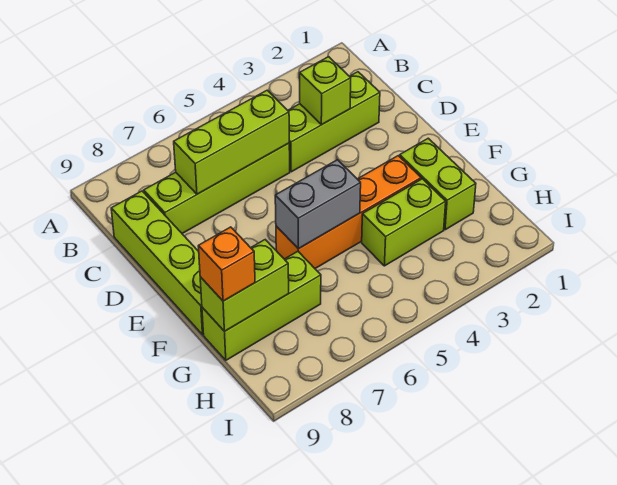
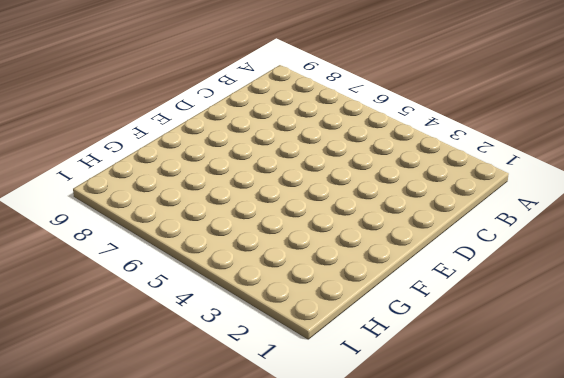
none -> lime 1x3 brick [288,72,380,172]
none -> lime 1x4 brick [144,143,290,234]
none -> lime 1x4 brick [111,191,203,335]

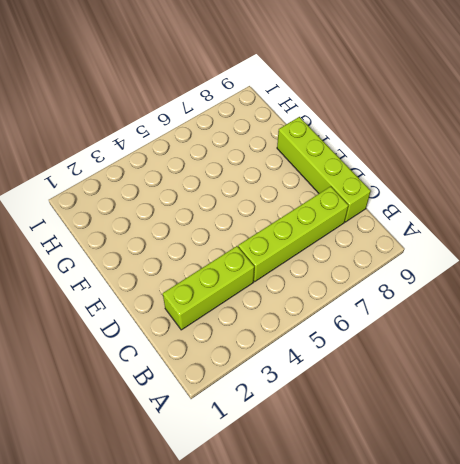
none -> lime 1x2 brick [400,138,476,230]
none -> orange 1x4 brick [276,156,421,269]
none -> lime 1x2 brick [362,179,446,266]

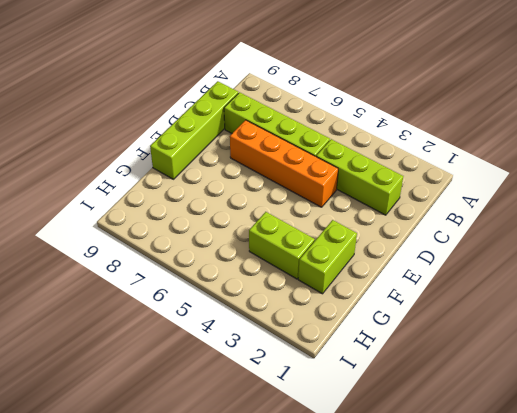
orange 1x4 brick [230,120,338,207] -> orange 1x4 brick moved to [276,156,421,269]
none -> lime 1x3 brick [202,251,321,360]
none -> lime 1x1 brick [300,57,351,125]
none -> lime 1x3 brick [174,90,289,194]

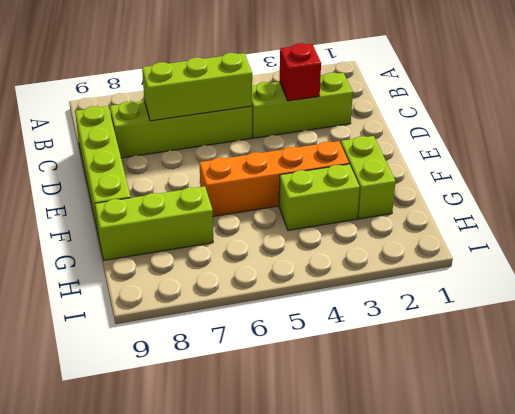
red 1x1 brick [280,43,321,101] -> lime 1x1 brick [300,57,351,125]
none -> grey 1x2 brick [275,160,361,249]
none -> lime 1x2 brick [200,240,289,331]
none -> orange 1x1 brick [198,227,255,301]

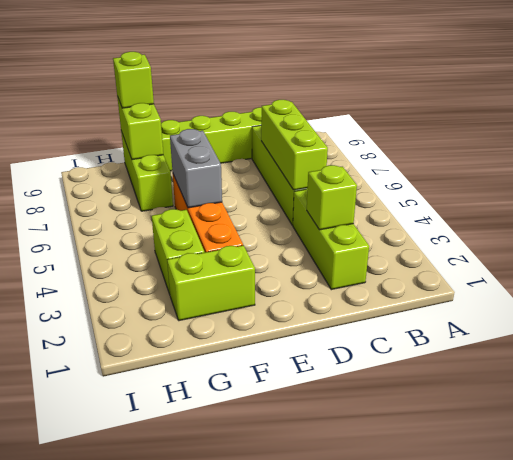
lime 1x1 brick [113,52,154,108] -> orange 1x1 brick [198,227,255,301]

